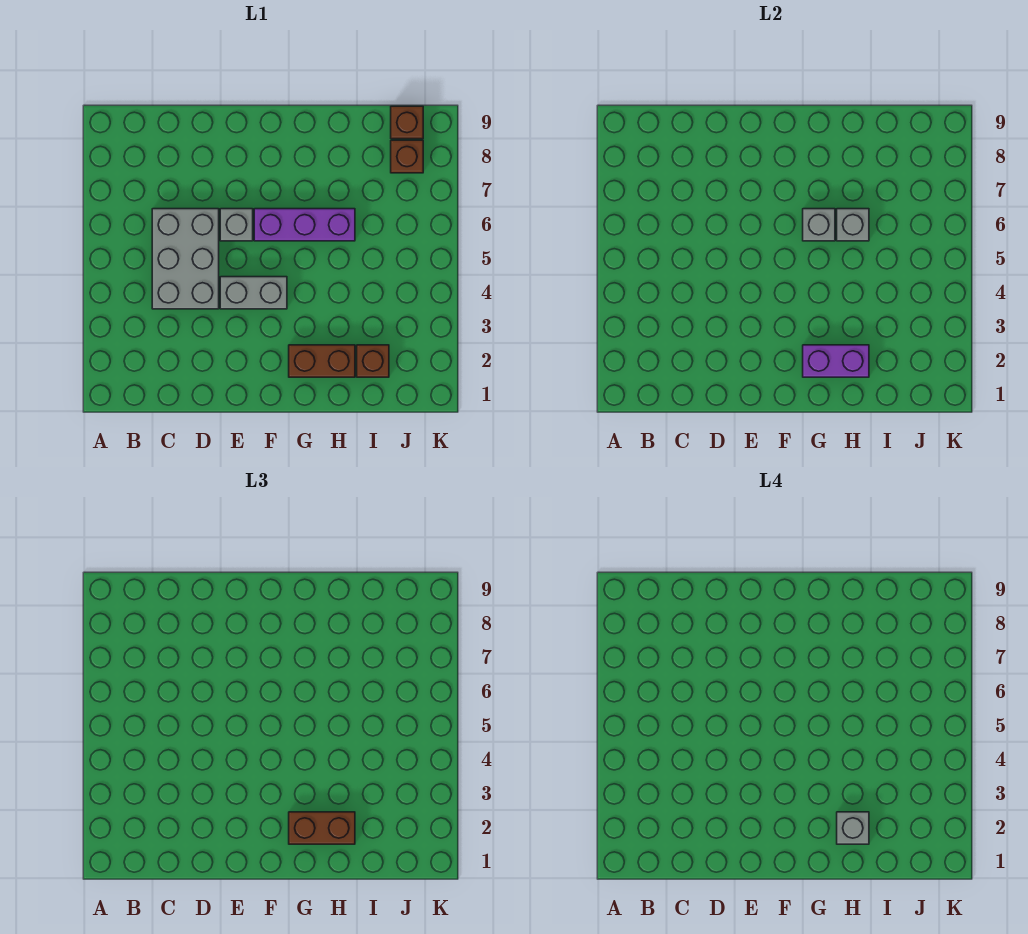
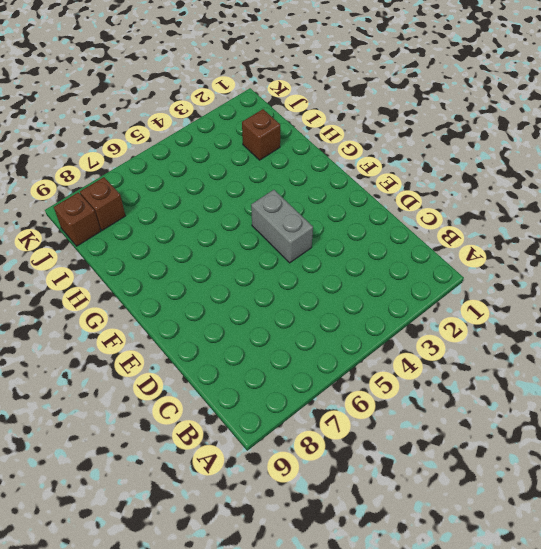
none -> grey 2x3 brick [152,209,219,309]
none -> grey 1x1 brick [220,209,253,241]
none -> purple 1x3 brick [254,209,355,241]

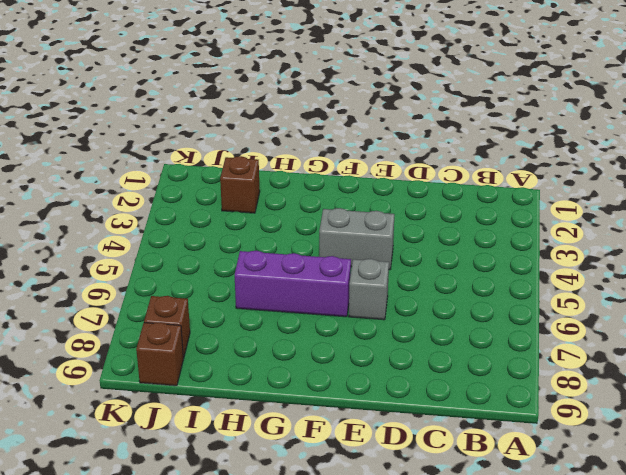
none -> grey 2x3 brick [152,209,219,309]
none -> brown 1x2 brick [289,345,355,377]
none -> purple 1x2 brick [803,345,869,377]

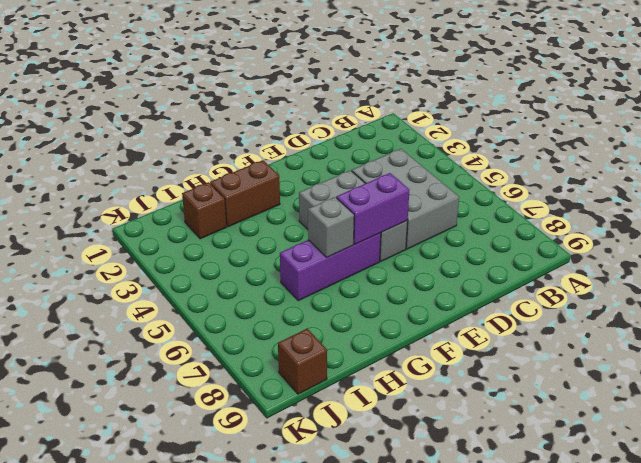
purple 1x2 brick [336,173,409,244] -> purple 1x2 brick moved to [803,345,869,377]
none -> brown 1x1 brick [391,140,423,173]
none -> grey 1x1 brick [837,209,869,241]
none -> brown 1x2 brick [289,812,355,844]

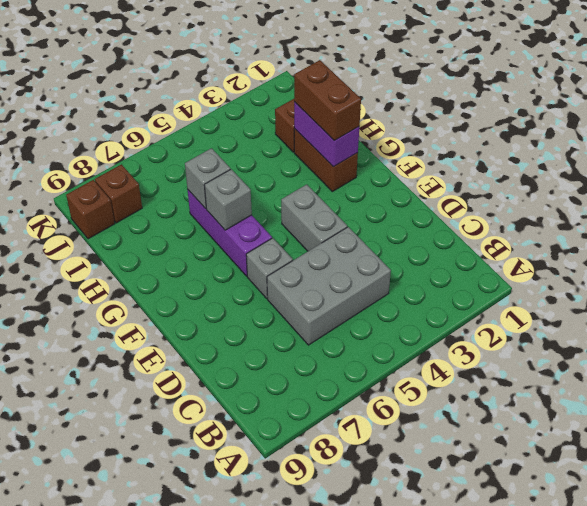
none -> grey 1x1 brick [837,812,869,844]

